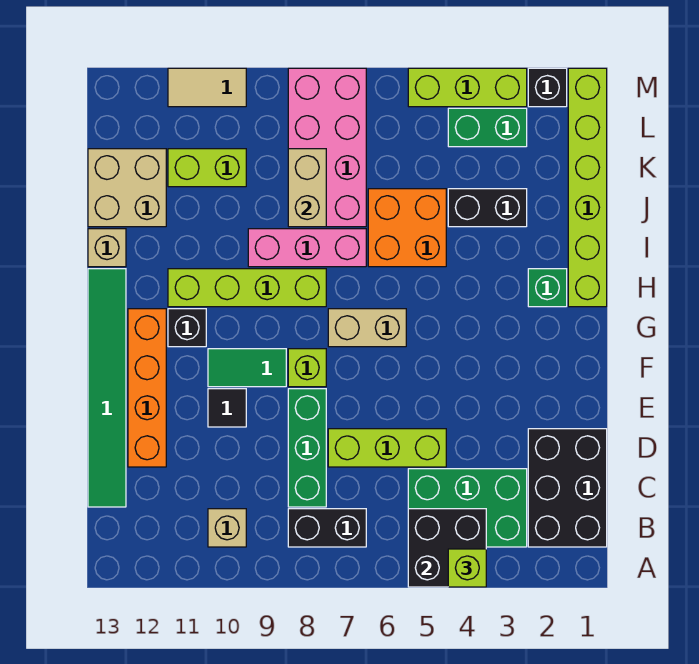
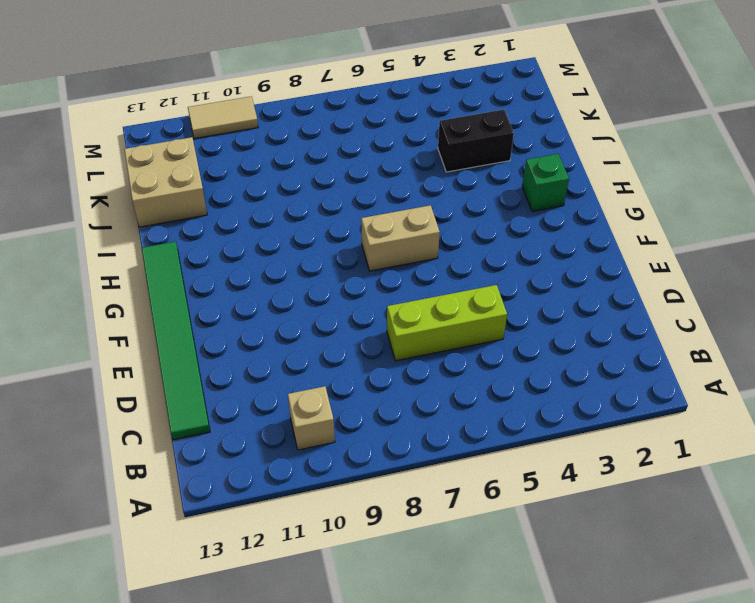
none -> black 2x3 brick [528,429,607,547]
none -> green 2x3 brick [408,469,527,547]
none -> black 1x2 brick [288,509,366,547]
none -> green 1x3 brick [288,389,326,507]

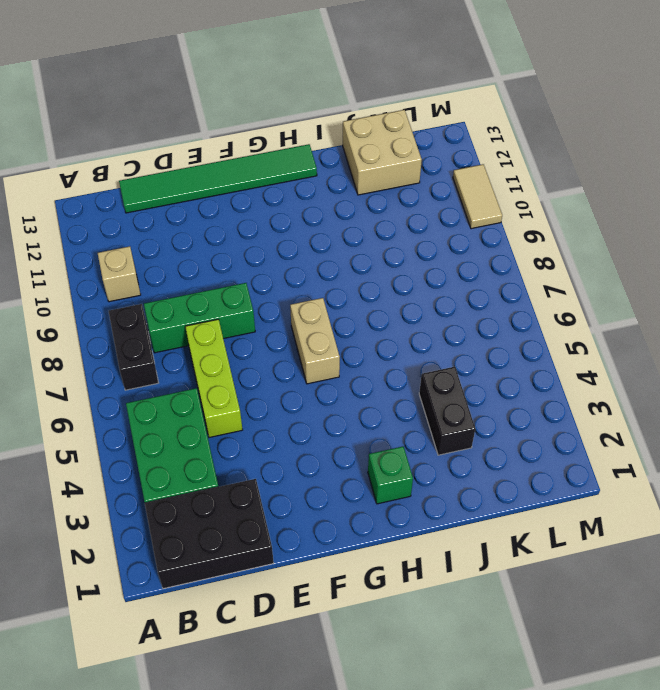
none -> orange 1x4 brick [128,309,166,467]
none -> black 1x1 tile [208,389,246,427]
none -> lime 1x1 brick [288,349,326,387]
none -> green 1x2 tile [208,349,286,387]

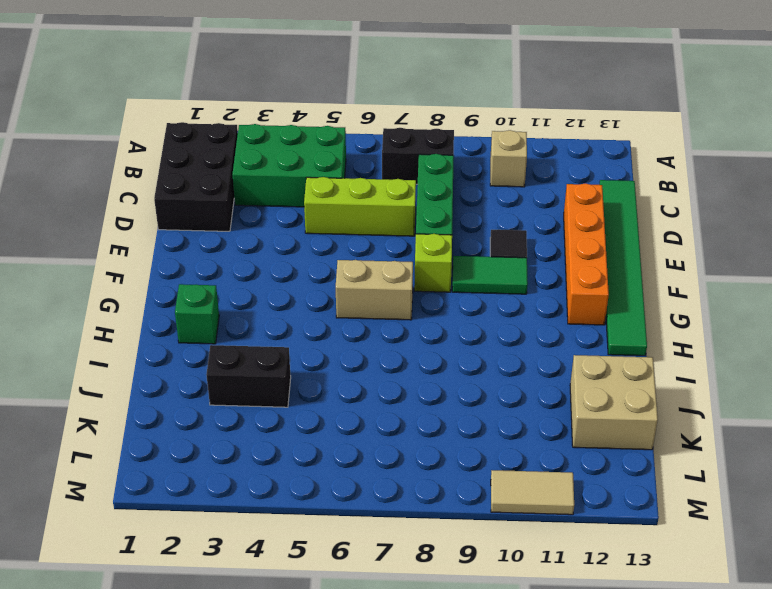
none -> black 1x1 brick [168,309,206,347]
none -> lime 1x6 brick [568,68,607,307]
none -> lime 1x4 brick [168,269,326,307]
none -> orange 2x2 brick [368,189,446,267]

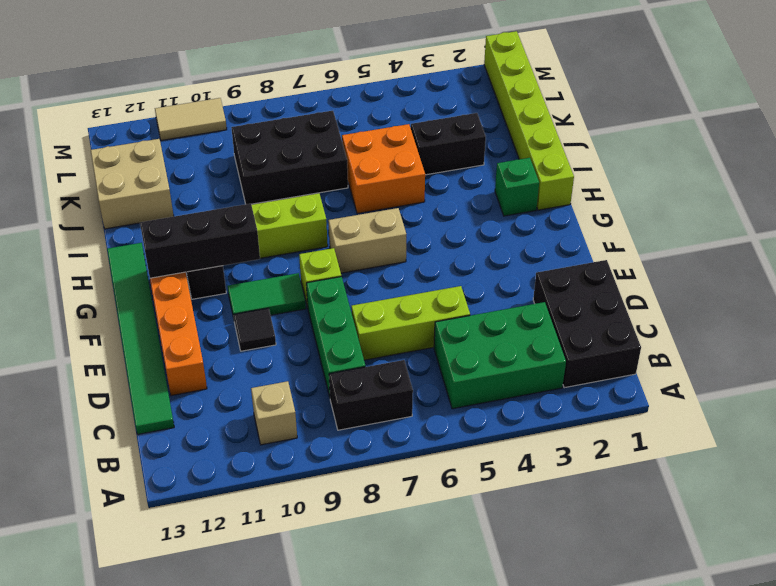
black 1x3 brick [140,204,260,278] -> none
black 2x3 brick [231,111,348,204] -> pink 2x4 brick [288,68,366,227]
none -> pink 1x3 brick [248,229,366,267]
none -> tan 1x1 brick [88,229,126,267]
none -> lime 1x2 brick [168,149,246,187]
none -> green 1x2 brick [448,108,527,147]

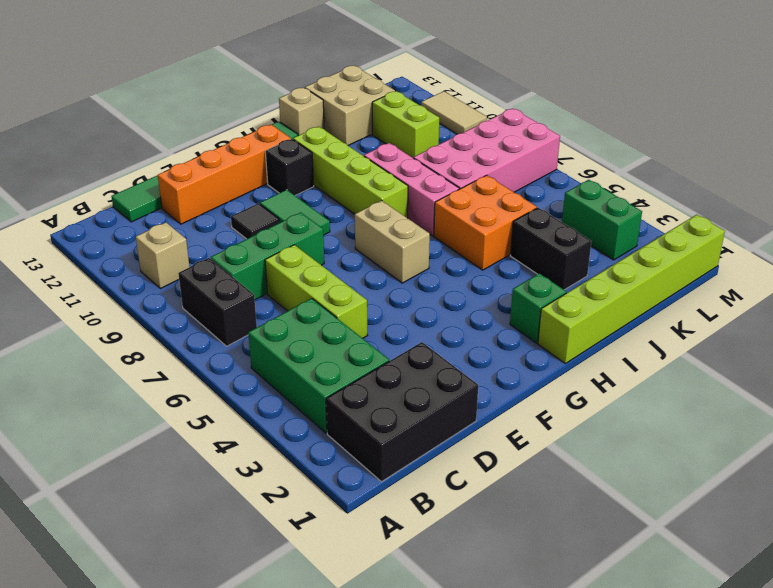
none -> lime 1x1 brick [288,349,326,387]
none -> black 1x1 brick [528,68,567,107]
none -> lime 1x3 brick [408,68,527,107]
none -> black 2x2 brick [408,509,486,587]

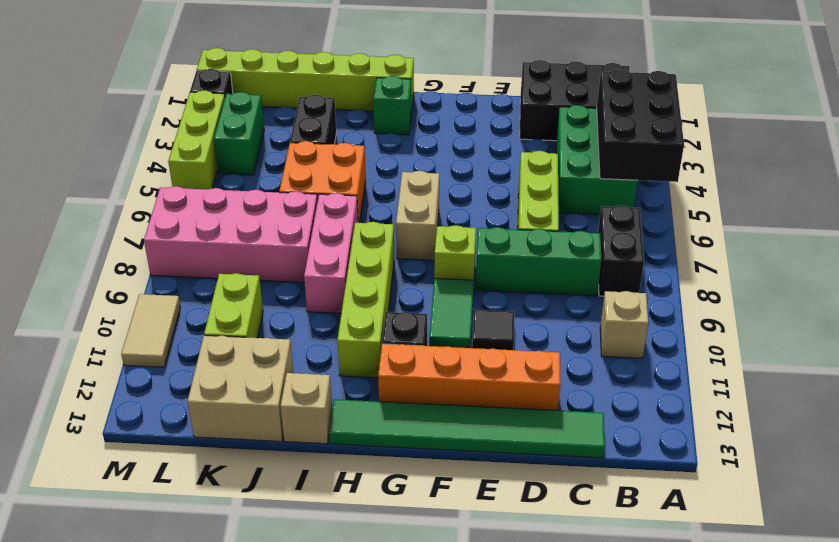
black 2x3 brick [597,69,684,182] -> black 2x2 brick [408,509,486,587]
none -> tan 1x2 brick [288,149,326,227]
none -> lime 1x1 brick [448,549,486,587]

